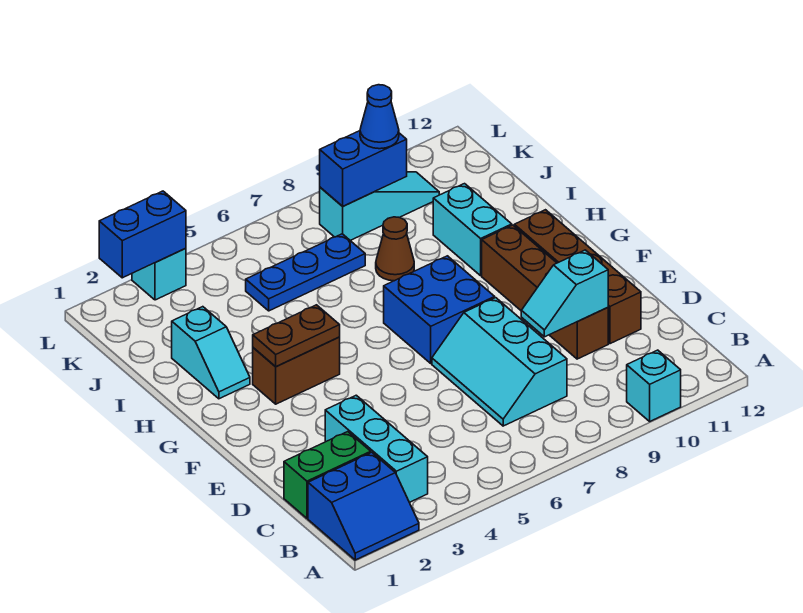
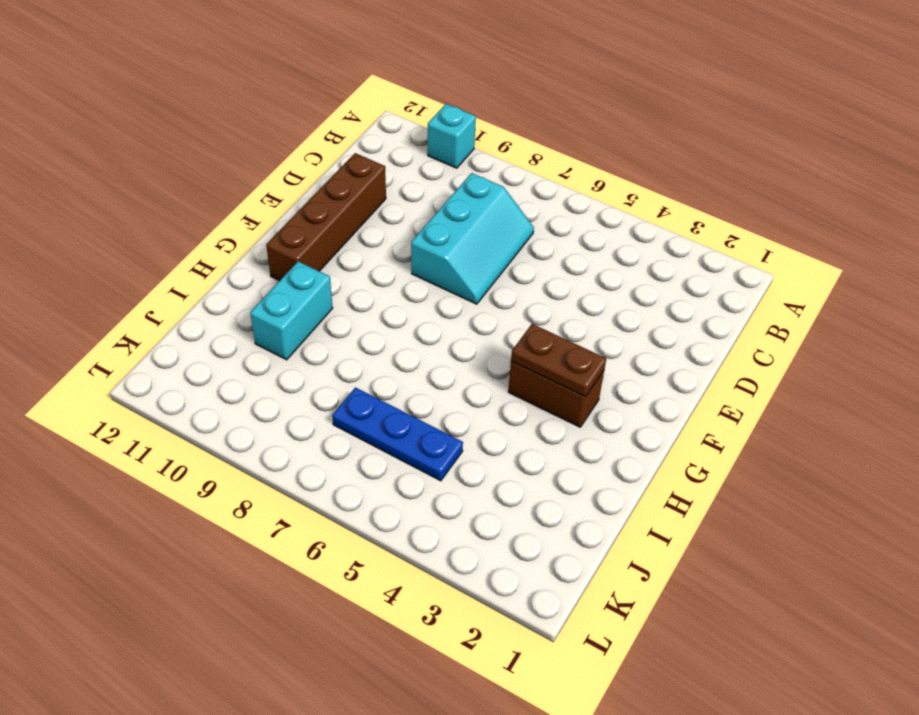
none -> blue 2x2 slope [308,452,419,560]
none -> cyan 1x3 brick [325,395,428,502]
none -> green 1x2 brick [284,432,371,518]

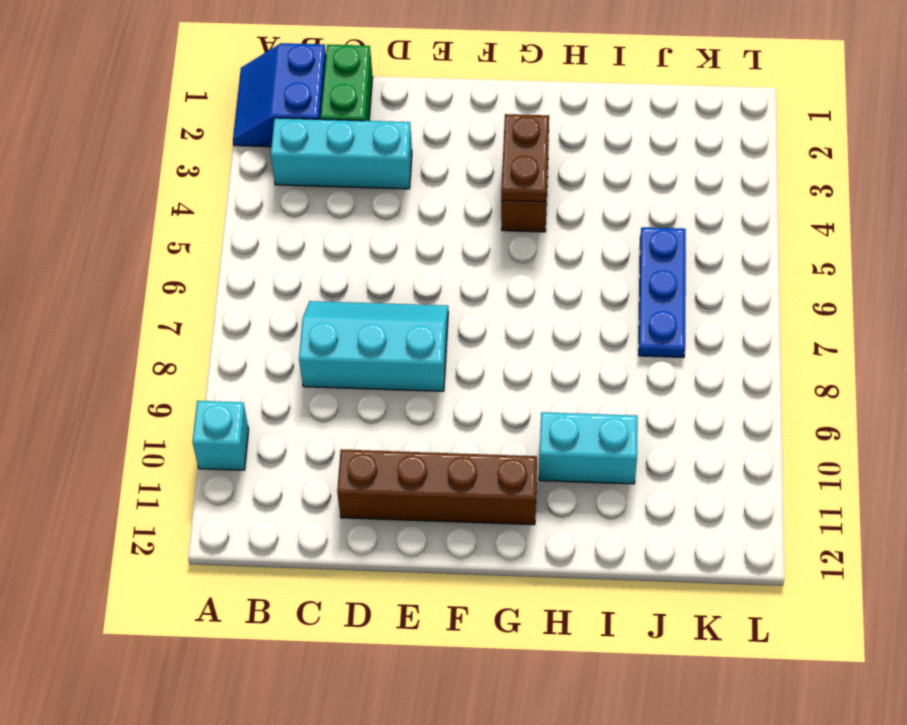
none -> brown 1x4 brick [482,225,608,359]
none -> blue 2x2 brick [384,256,495,363]
none -> cyan 1x2 slope [172,307,250,399]

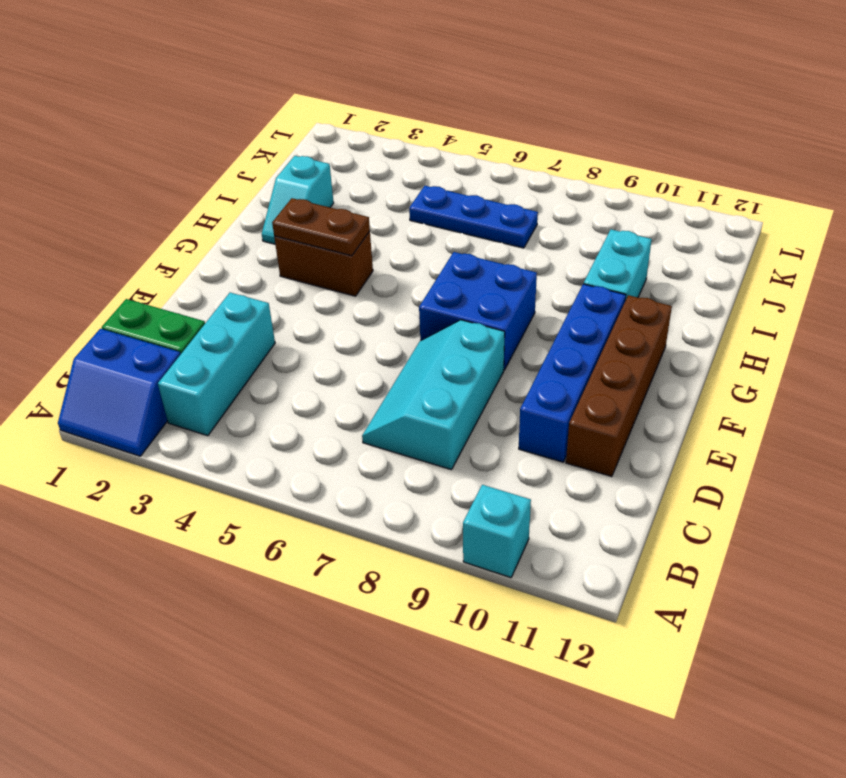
blue 1x4 brick [519,284,626,462] -> brown 1x4 brick [482,225,608,359]
none -> brown 1x1 cone [376,217,414,281]
none -> cyan 1x3 slope [320,172,439,241]
none -> cyan 1x1 brick [132,248,186,300]

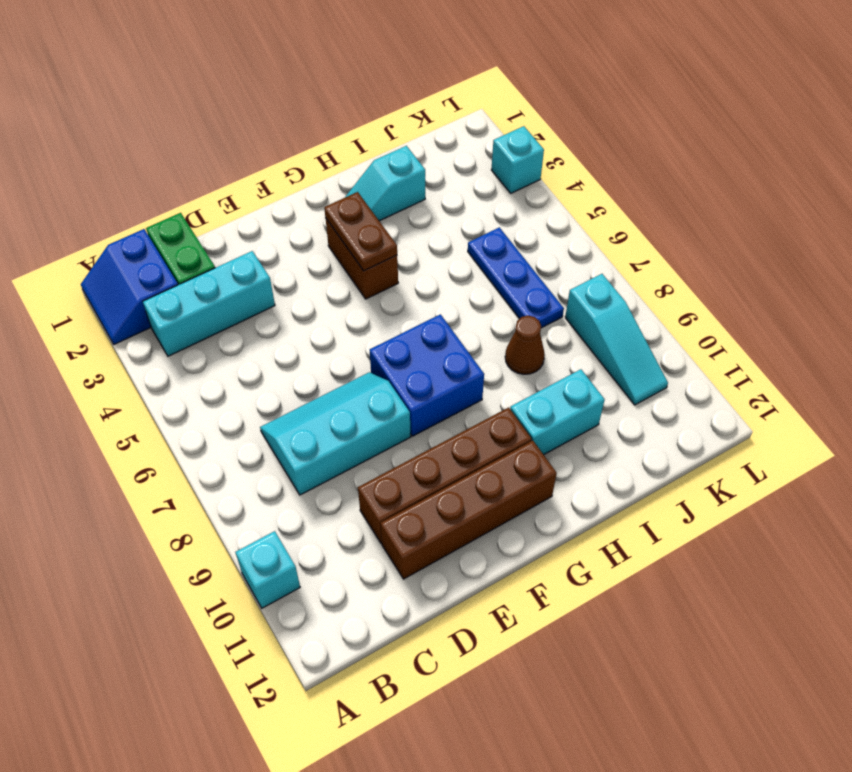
none -> cyan 1x2 slope [521,250,608,337]
none -> blue 1x2 brick [320,131,407,206]
none -> blue 1x2 brick [99,191,186,278]

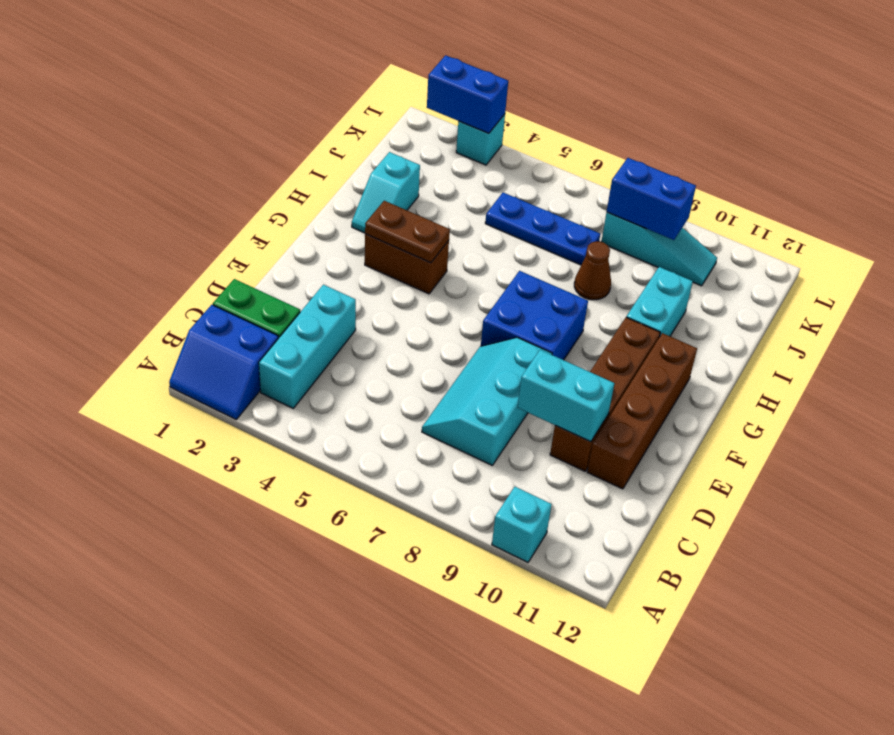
cyan 1x2 brick [517,350,614,442] -> cyan 1x2 slope [521,250,608,337]
none -> blue 1x1 cone [360,85,399,149]

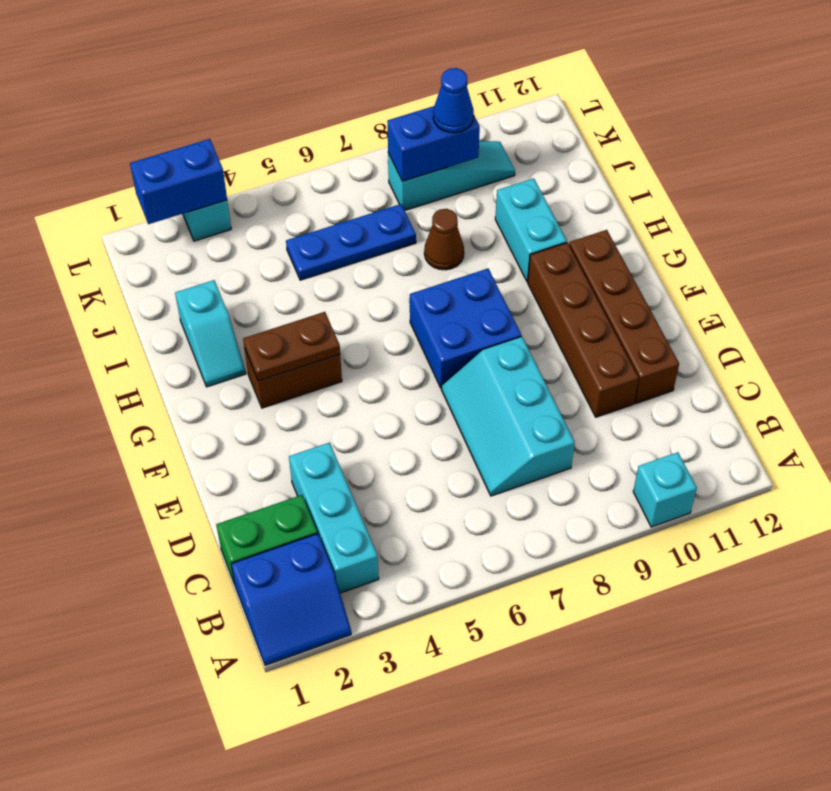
none -> cyan 1x2 slope [521,250,608,337]

